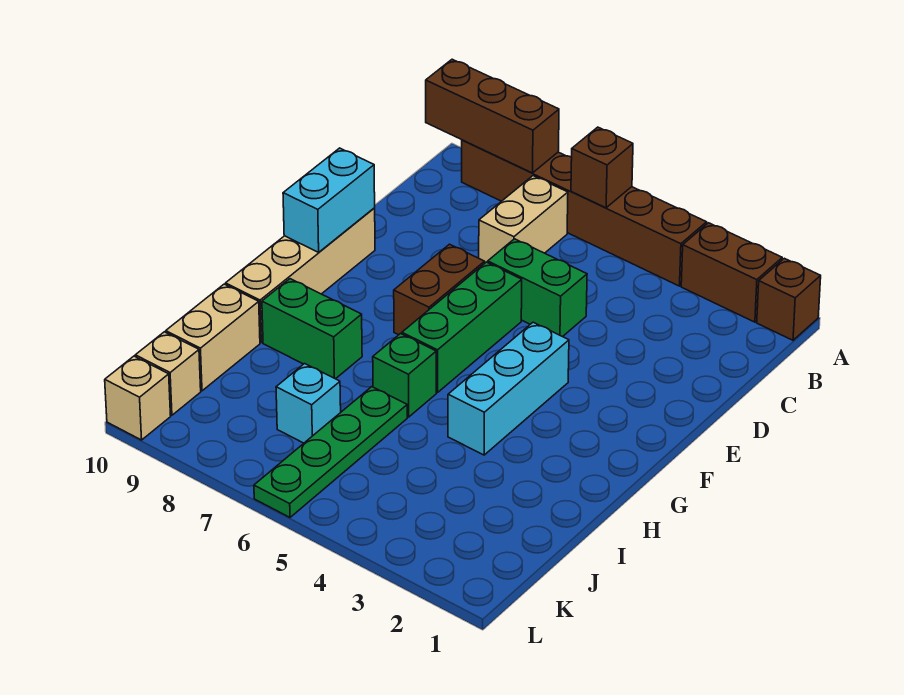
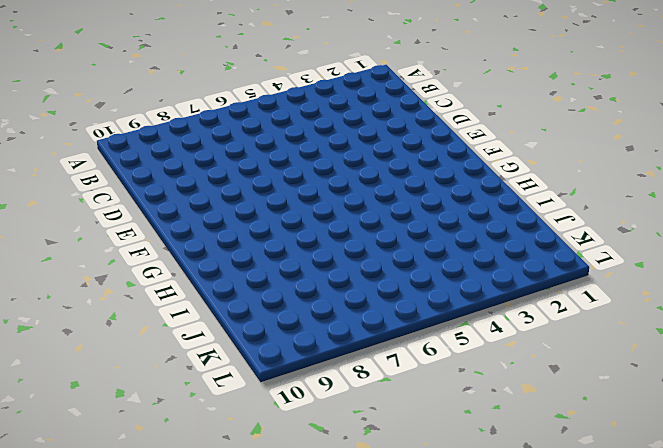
none -> brown 1x1 brick [757,258,821,340]
none -> brown 1x2 brick [681,223,782,322]
none -> brown 1x6 brick [462,140,707,286]

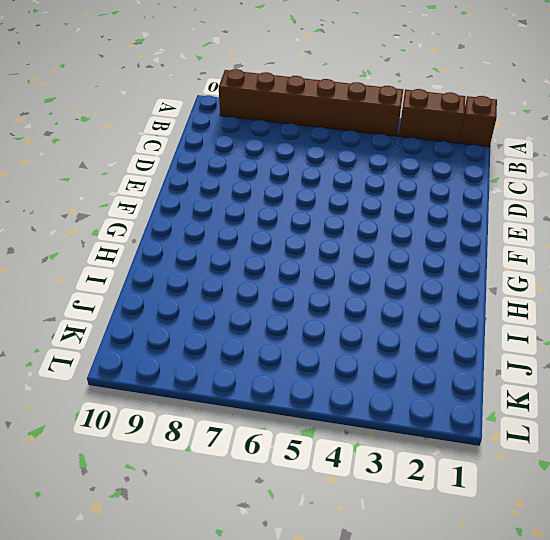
none -> tan 1x2 brick [479,176,568,263]
none -> green 1x2 brick [488,239,587,337]
none -> green 1x3 brick [402,262,522,392]

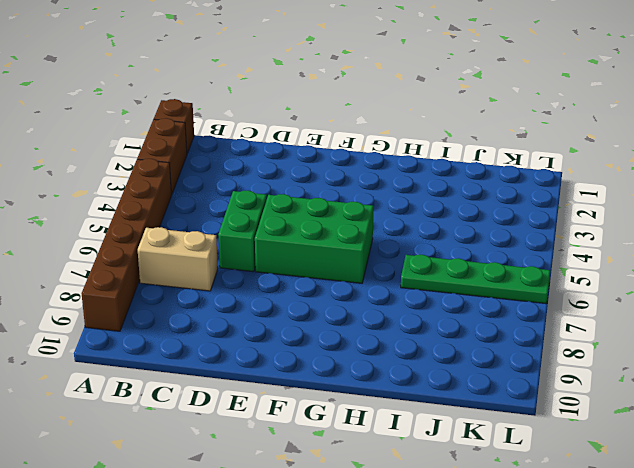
green 2x3 brick [255,194,374,283] -> green 1x3 brick [402,262,522,392]
none -> brown 1x2 brick [394,244,485,335]
none -> tan 1x4 brick [226,208,375,342]
none -> cyan 1x3 brick [448,322,569,455]

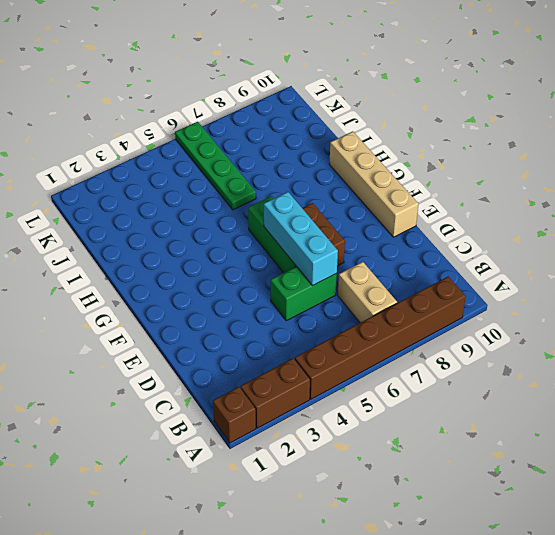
cyan 1x3 brick [264,192,338,286] -> cyan 1x3 brick moved to [448,322,569,455]
none -> green 1x1 brick [373,334,436,417]
none -> green 1x2 brick [262,279,362,379]
none -> tan 1x2 brick [166,284,260,391]

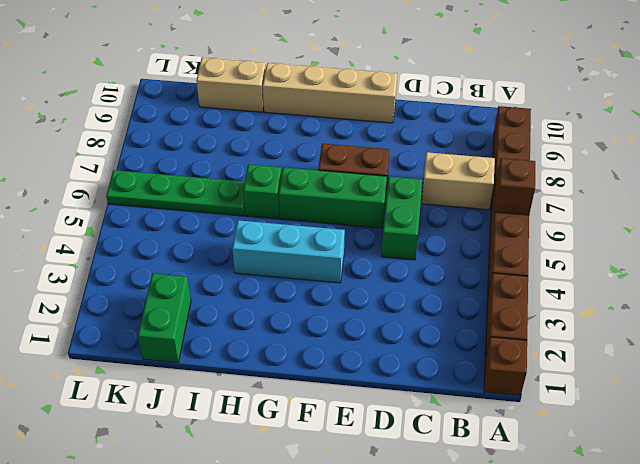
green 1x2 brick [138,273,191,363] -> green 1x2 brick moved to [262,279,362,379]
none -> cyan 1x1 brick [276,364,341,443]
none -> tan 1x1 brick [135,332,201,415]
none -> tan 1x1 brick [105,356,171,440]

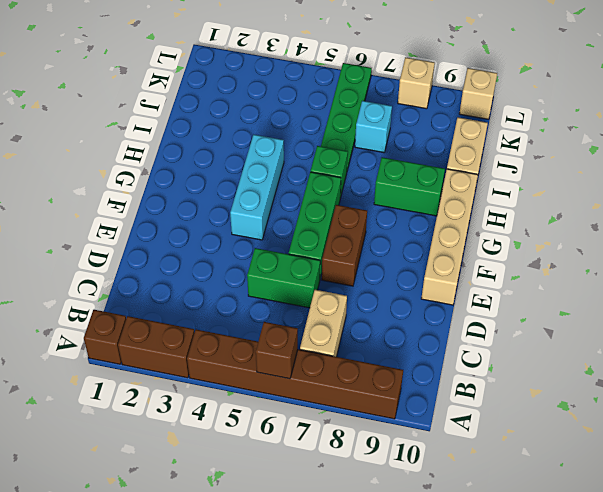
tan 1x1 brick [398,57,435,109] -> tan 1x1 brick moved to [135,332,201,415]
none -> brown 1x3 brick [426,59,559,173]
none -> cyan 1x2 brick [283,148,375,252]

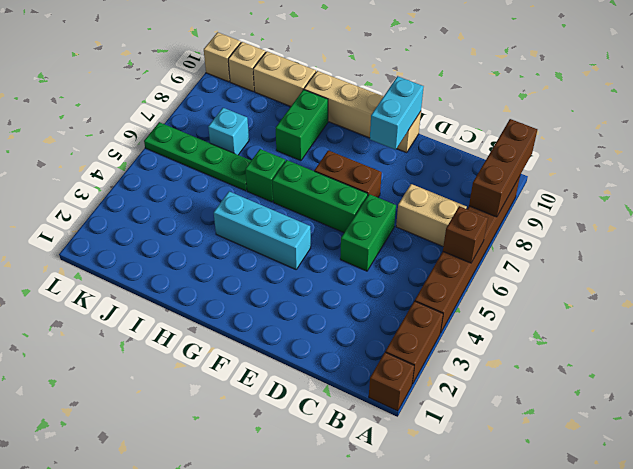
cyan 1x2 brick [370,76,424,150] -> cyan 1x2 brick turned to [283,148,375,252]

